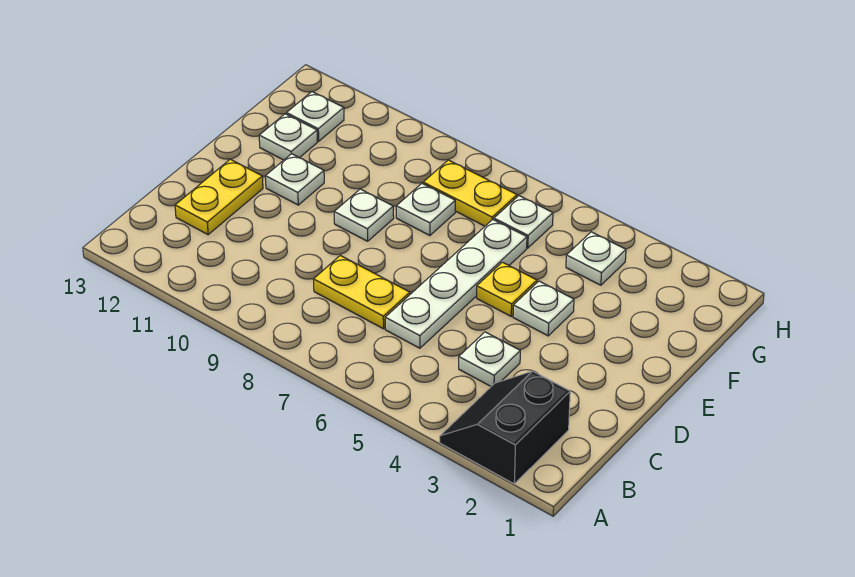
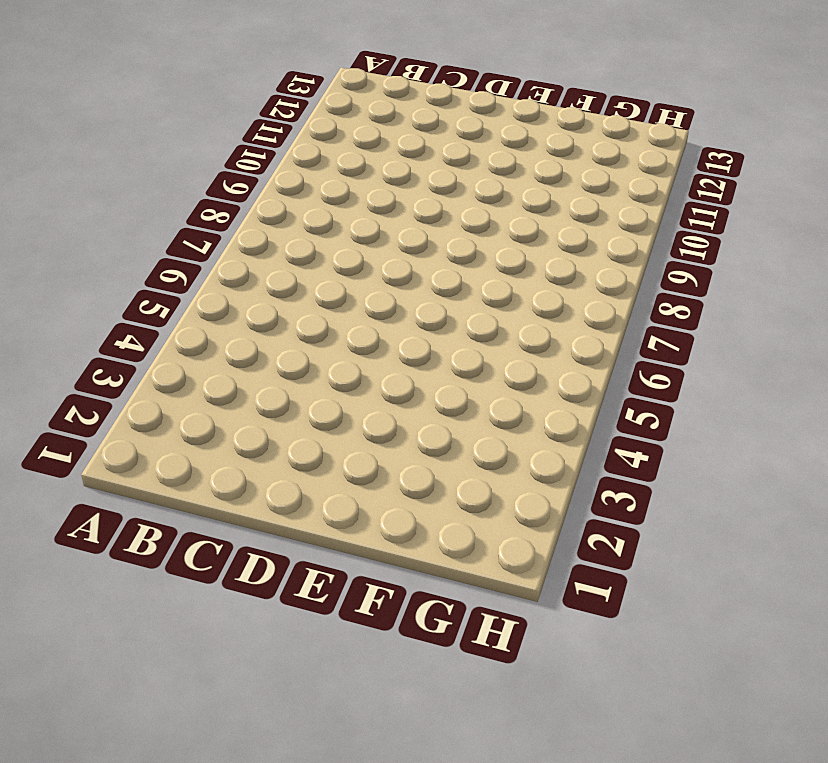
none -> black 2x2 slope [440,371,570,484]
none -> white 1x1 plate [459,332,520,386]
none -> white 1x4 plate [385,219,527,348]

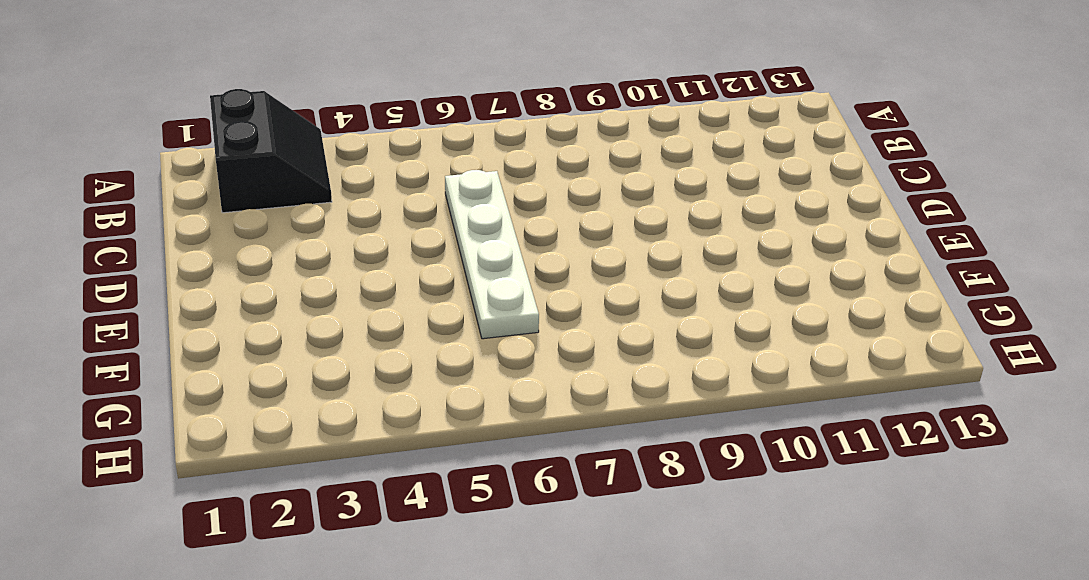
none -> white 1x1 plate [459,332,520,386]
none -> yellow 1x2 plate [313,255,410,329]
none -> yellow 1x2 plate [175,159,263,235]

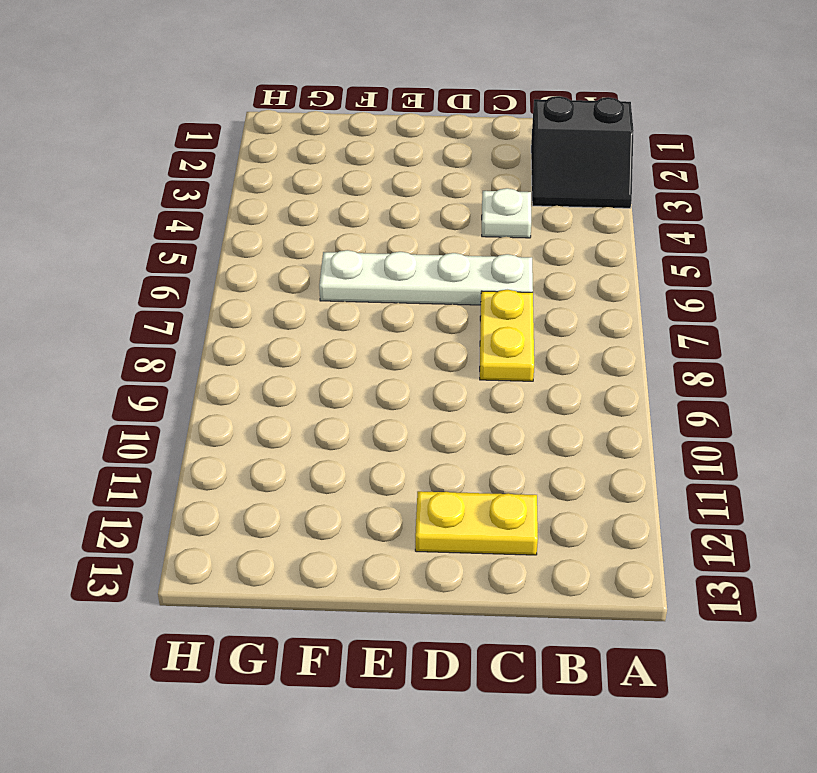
none -> white 1x1 plate [513,281,574,336]
none -> yellow 1x1 plate [477,262,537,316]
none -> white 1x1 plate [334,189,394,241]

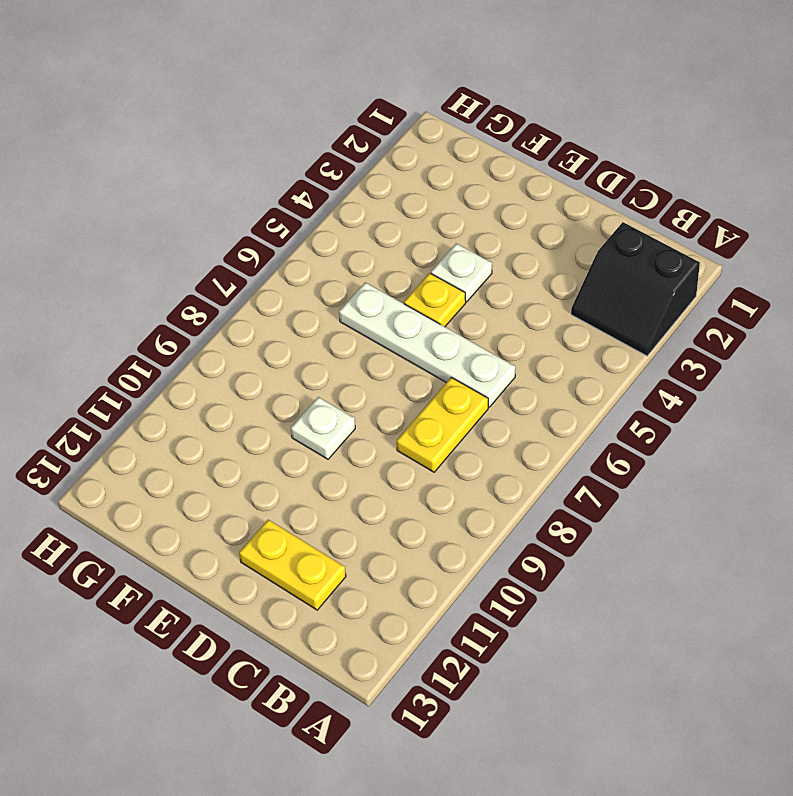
none -> white 1x1 plate [459,332,520,386]
none -> white 1x1 plate [265,154,324,205]
none -> white 1x1 plate [396,184,455,235]

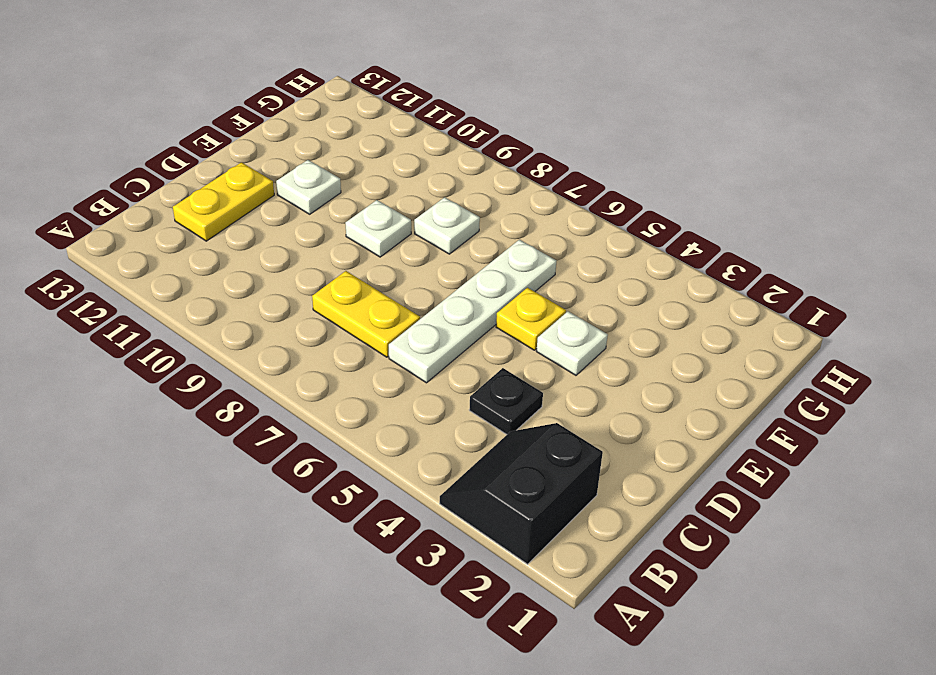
black 1x1 plate [469,368,543,434] -> white 1x1 plate [459,332,520,386]
none -> white 1x1 plate [259,114,317,160]
none -> white 1x1 plate [566,232,626,285]
none -> white 1x1 plate [494,196,553,248]

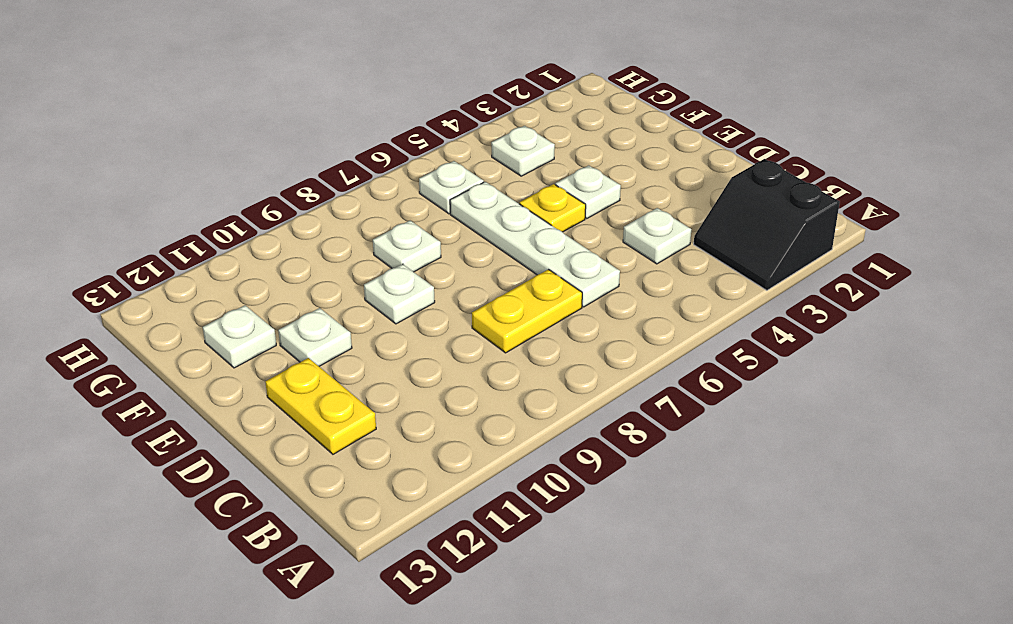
none -> yellow 1x2 plate [423,160,517,226]
none -> white 1x1 plate [286,92,344,141]

